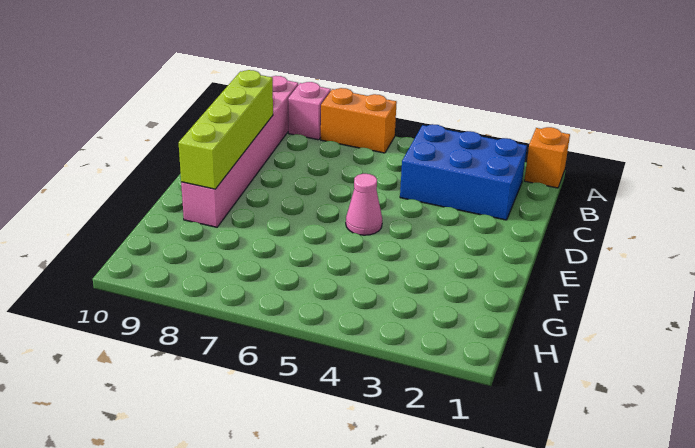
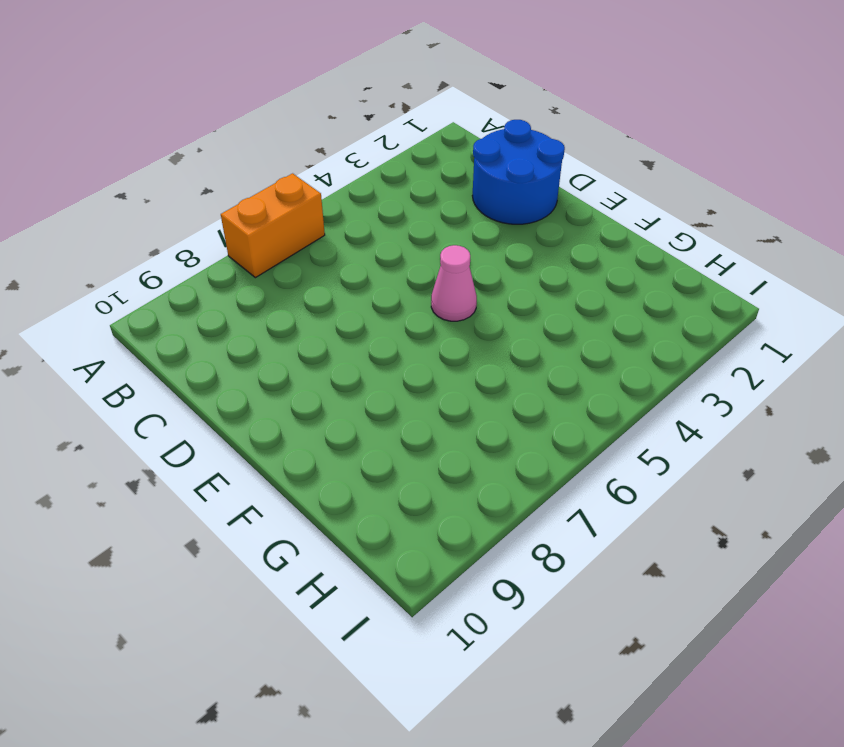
blue 2x2 round brick [472,120,565,224] -> blue 2x3 brick [400,124,527,220]
none -> orange 1x1 brick [524,127,570,188]
none -> pink 1x1 brick [288,82,331,140]

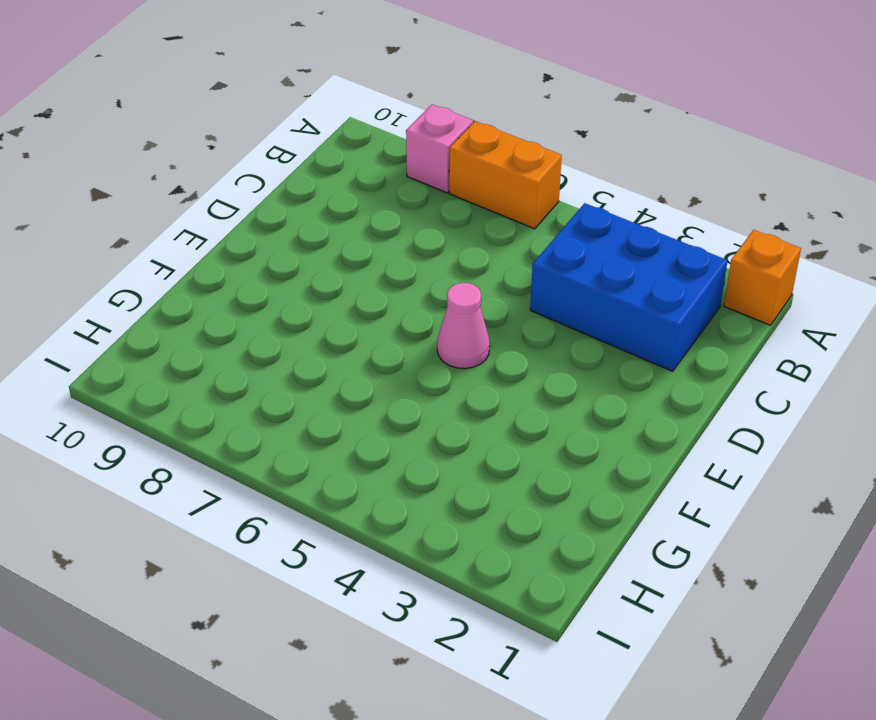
none -> pink 1x6 brick [181,76,298,227]
none -> lime 1x4 brick [179,70,273,189]

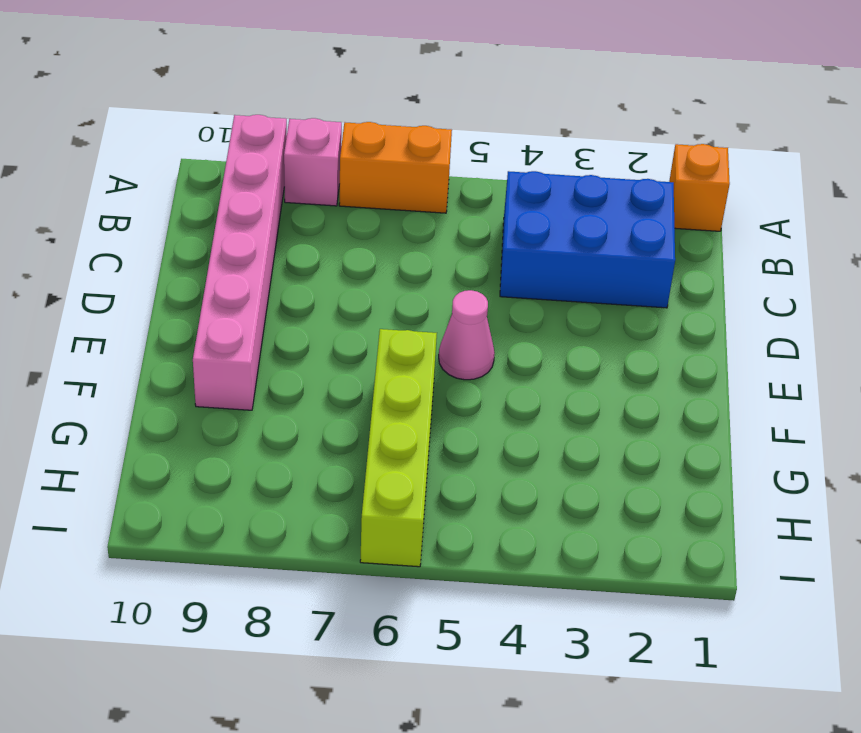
lime 1x4 brick [360,329,437,567] -> lime 1x4 brick moved to [179,70,273,189]

